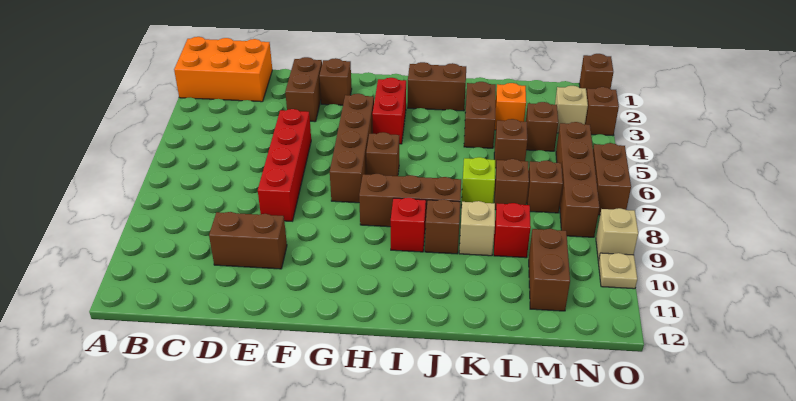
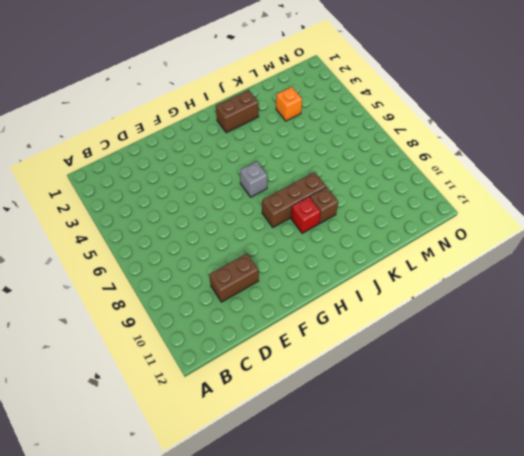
grey 1x1 brick [240,161,267,197] -> brown 1x1 brick [366,132,399,176]
none -> orange 2x3 brick [174,37,272,102]
none -> brown 1x2 brick [285,57,322,122]
none -> red 1x4 brick [258,109,311,221]

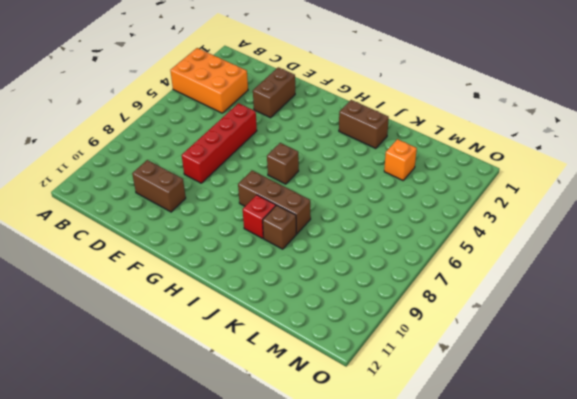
orange 2x3 brick [170,48,248,113] -> orange 2x3 brick moved to [174,37,272,102]
none -> brown 1x1 brick [319,58,352,105]
none -> brown 1x4 brick [330,94,374,203]
none -> red 1x2 brick [372,78,406,144]

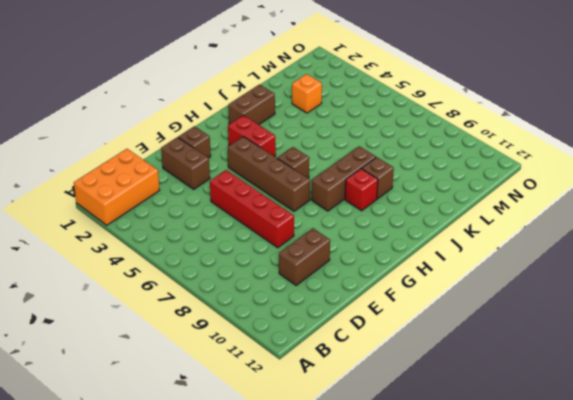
none -> brown 1x2 brick [464,82,496,148]
none -> lime 1x1 brick [461,157,495,208]
none -> tan 1x1 brick [459,201,495,256]

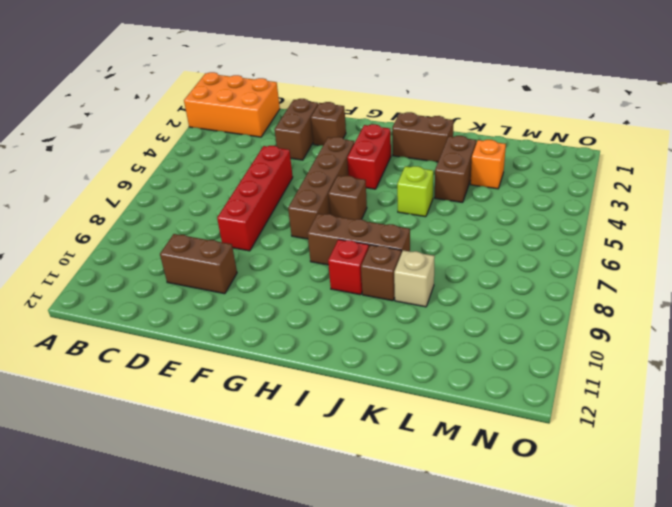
lime 1x1 brick [397,166,433,217] -> lime 1x1 brick moved to [461,157,495,208]
none -> brown 1x1 brick [494,119,527,168]
none -> brown 1x1 brick [494,159,529,210]
none -> red 1x1 brick [494,203,531,258]

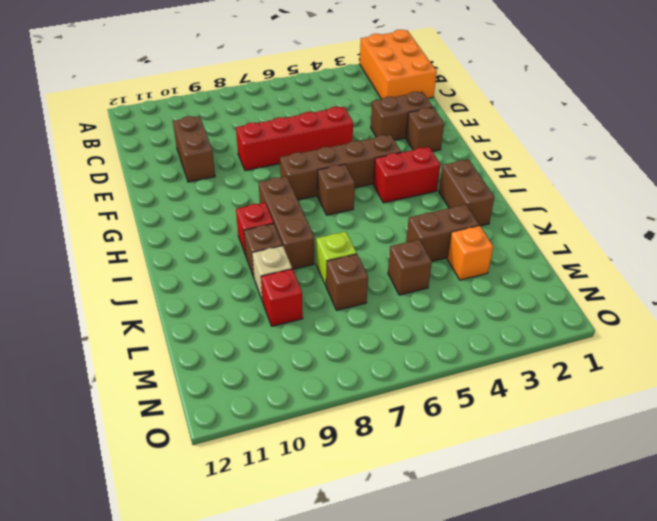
none -> brown 1x1 brick [526,102,558,151]
none -> brown 1x1 brick [527,160,563,213]
none -> brown 1x2 brick [529,229,570,311]

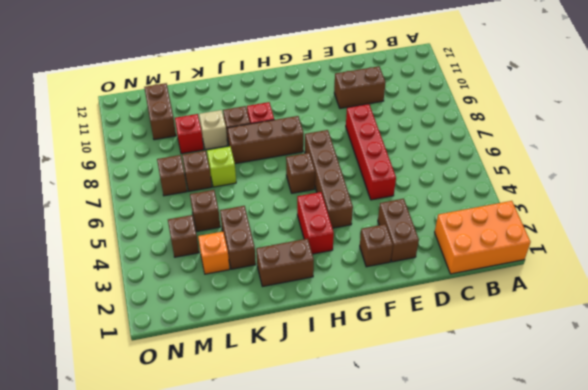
none -> tan 1x1 brick [555,86,588,133]
none -> brown 1x4 brick [556,122,600,237]
none -> brown 1x1 brick [579,54,613,93]

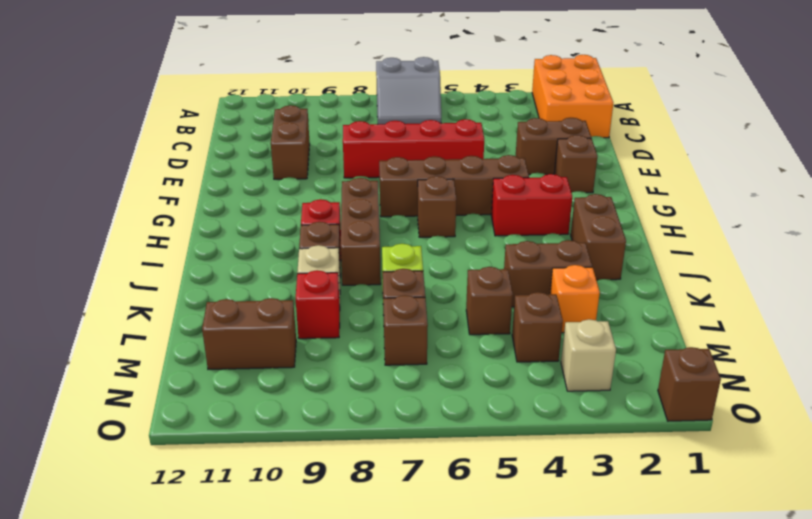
grey 2x2 slope [376,57,441,124] -> none
none -> brown 1x4 brick [556,122,600,237]
none -> brown 1x1 brick [585,87,619,136]
none -> brown 1x2 brick [593,143,631,215]

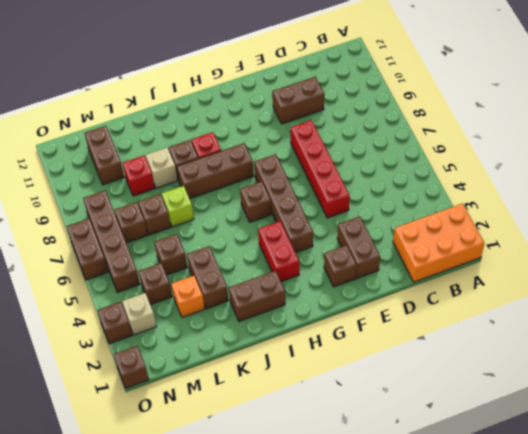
none -> tan 1x1 brick [596,208,638,261]
none -> tan 1x1 plate [598,253,637,289]

